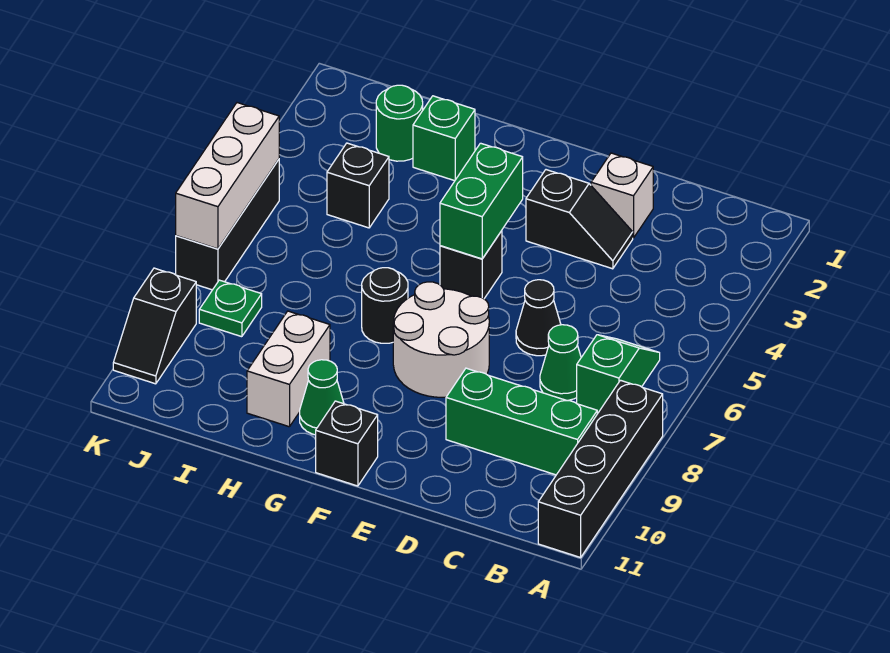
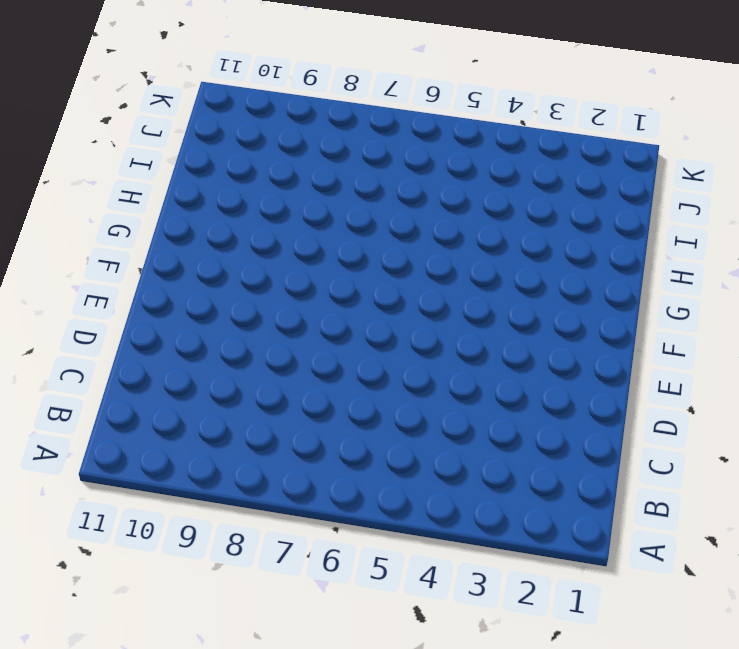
none -> black 1x4 brick [538,380,663,557]
none -> green 1x2 slope [577,335,660,413]
none -> green 1x3 brick [446,368,598,475]

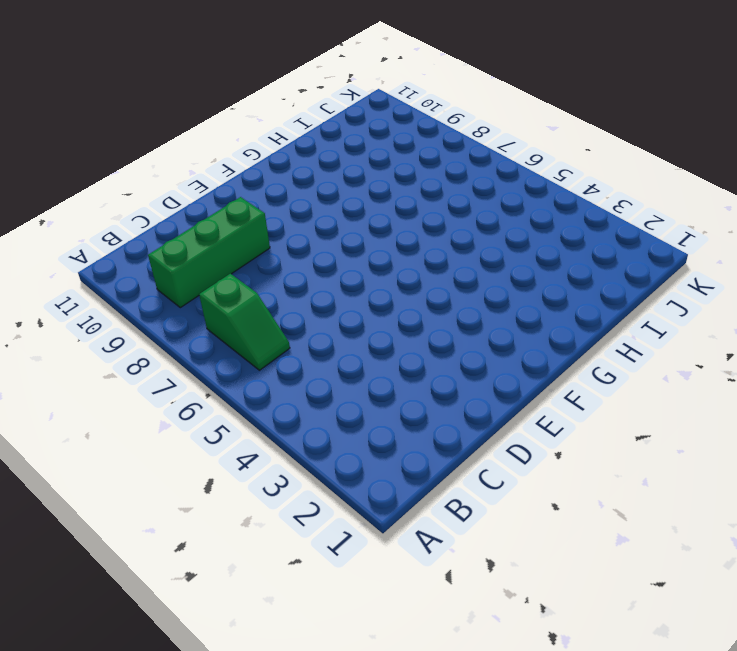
none -> black 1x4 brick [538,380,663,557]
none -> green 1x1 cone [540,325,581,401]
none -> white 1x1 brick [591,153,653,238]

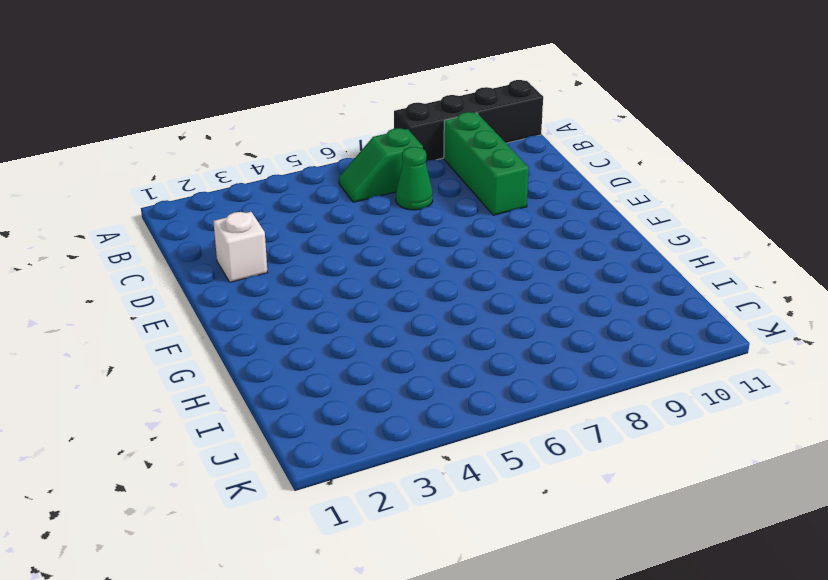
none -> black 1x2 slope [526,170,633,269]
none -> black 1x1 cone [516,280,561,356]
none -> white 2x2 round brick [393,282,489,397]

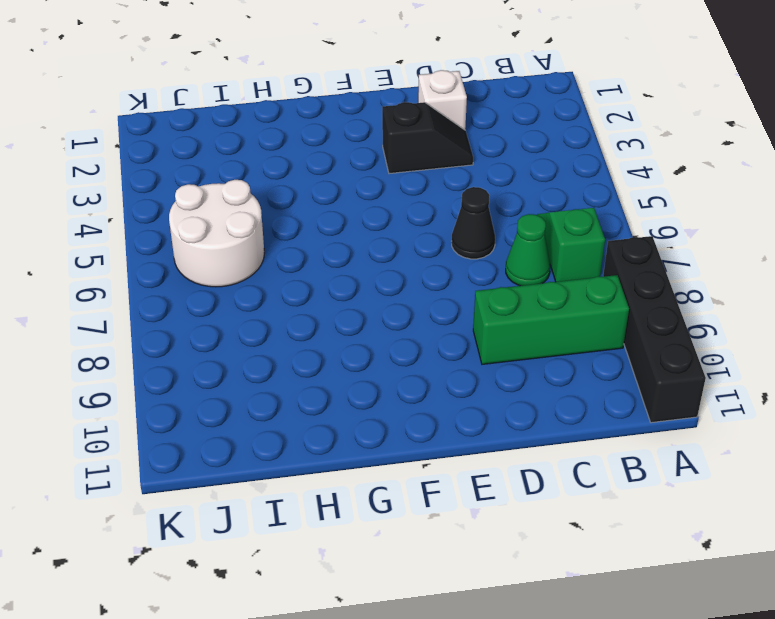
white 2x2 round brick [169,180,264,287] -> white 2x2 round brick moved to [393,282,489,397]
none -> black 1x1 brick [440,231,502,299]
none -> black 1x1 brick [316,401,378,486]
none -> black 1x1 round brick [362,268,408,343]

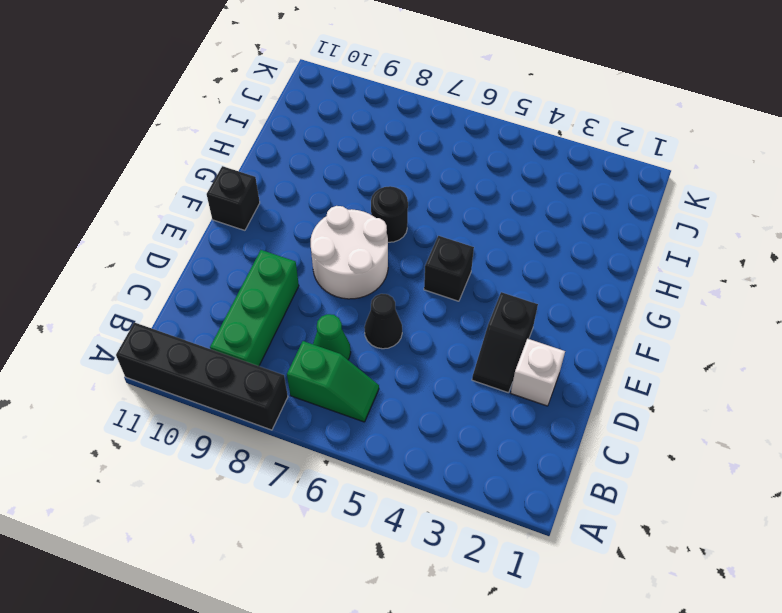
none -> green 1x1 cone [300,360,344,435]
none -> green 1x1 brick [413,96,475,181]
none -> white 1x2 brick [247,311,330,427]

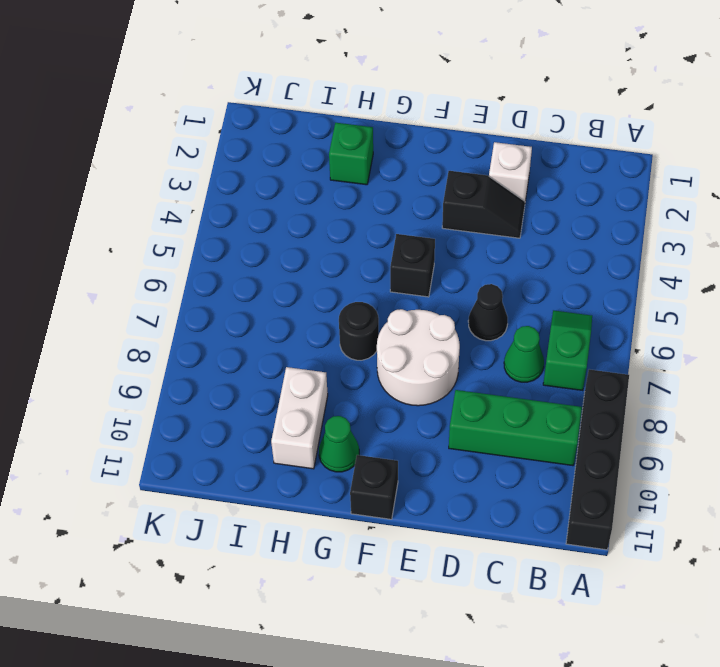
none -> green 1x1 round brick [376,85,423,161]
none -> black 1x1 brick [327,143,389,228]
none -> green 1x1 plate [199,280,262,337]

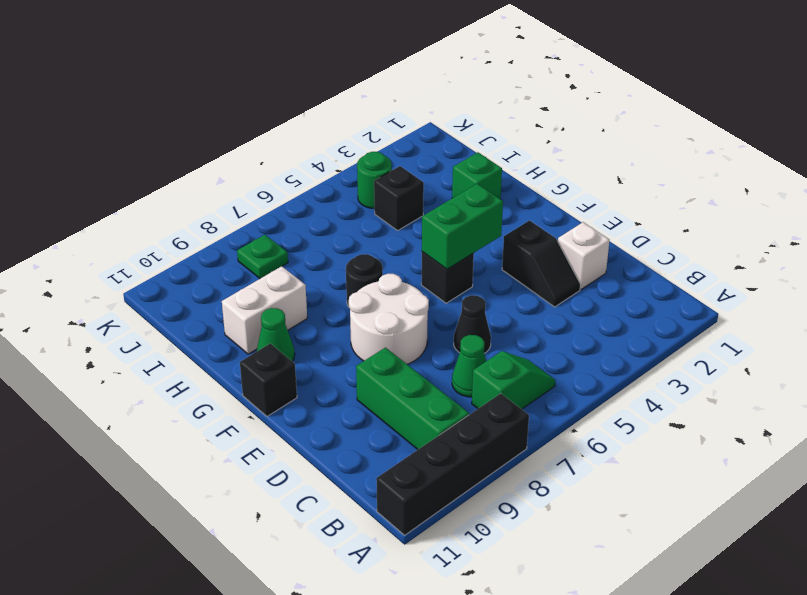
green 1x1 round brick [357,152,392,208] -> green 1x1 round brick moved to [376,85,423,161]
none -> black 1x3 brick [176,159,279,290]
none -> black 1x2 slope [113,268,196,384]
none -> white 1x3 brick [176,103,279,249]

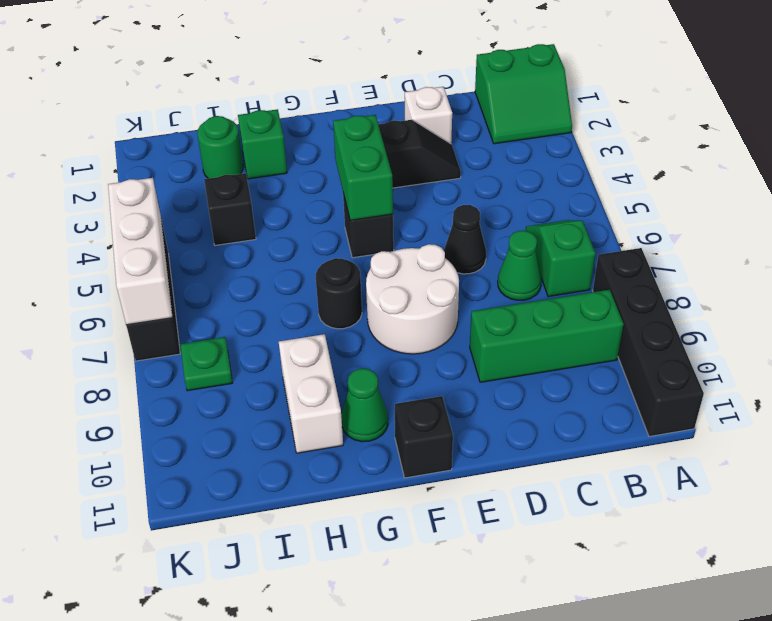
green 2x2 slope [475,44,572,144] -> none
none -> black 1x2 slope [113,268,196,384]

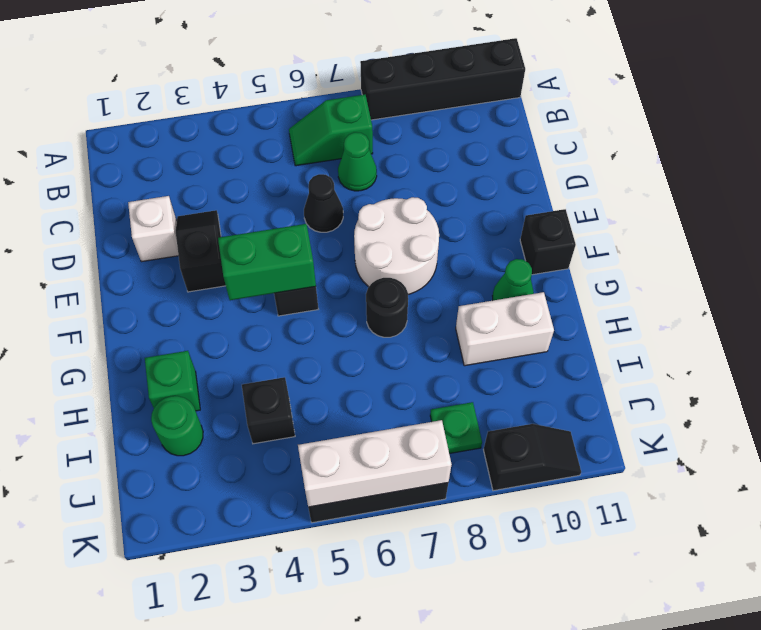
none -> green 1x3 brick [446,368,598,475]

